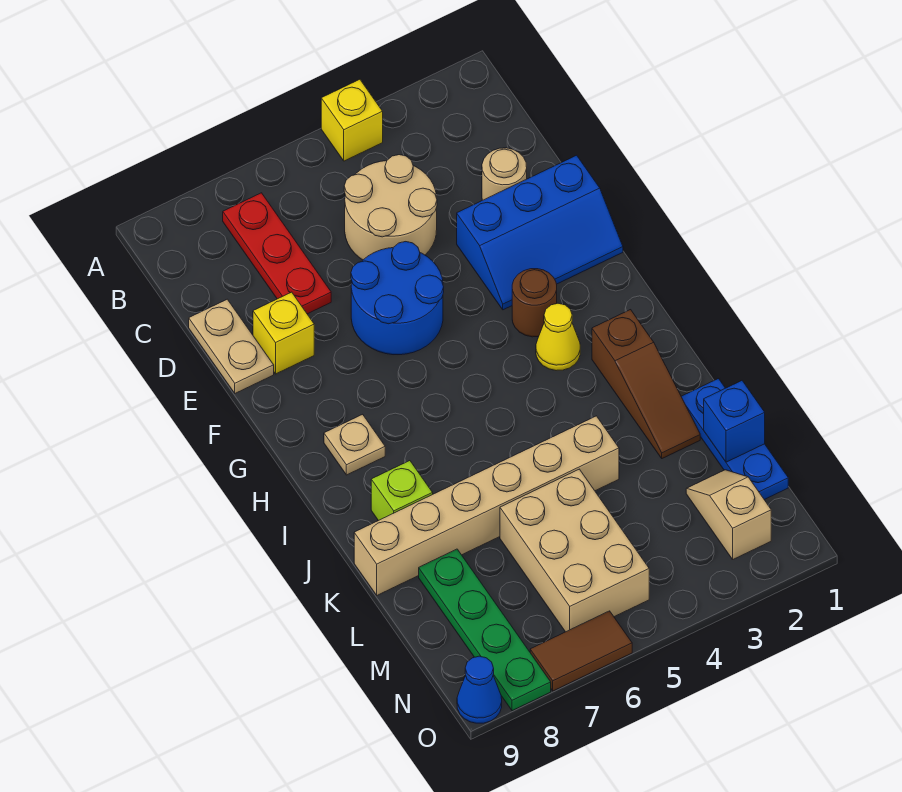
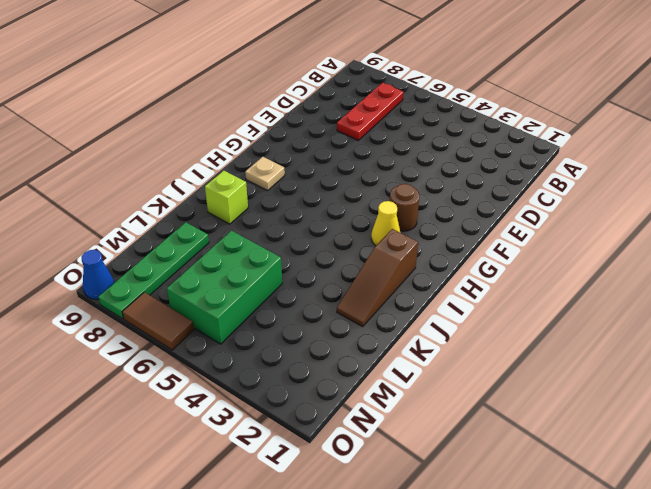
green 2x3 brick [167,231,282,344] -> tan 2x3 brick [500,469,649,632]
none -> yellow 1x1 brick [321,79,383,161]
none -> tan 2x2 round brick [344,155,437,260]
none -> tan 1x1 round brick [482,148,527,200]

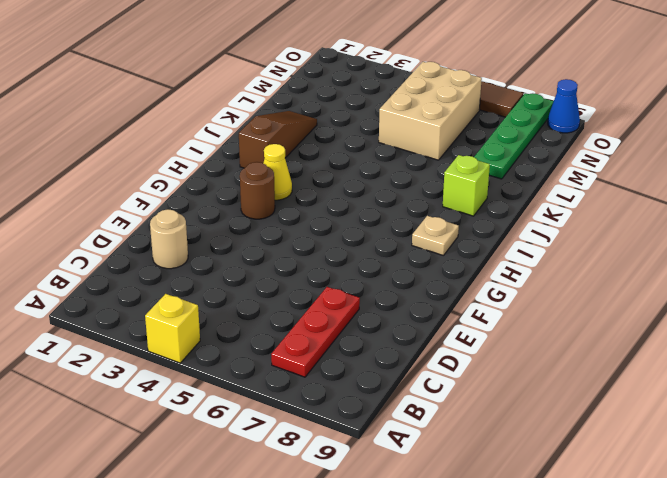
none -> tan 2x2 round brick [344,155,437,260]
none -> tan 1x2 plate [189,299,274,393]
none -> blue 2x3 slope [457,155,623,310]

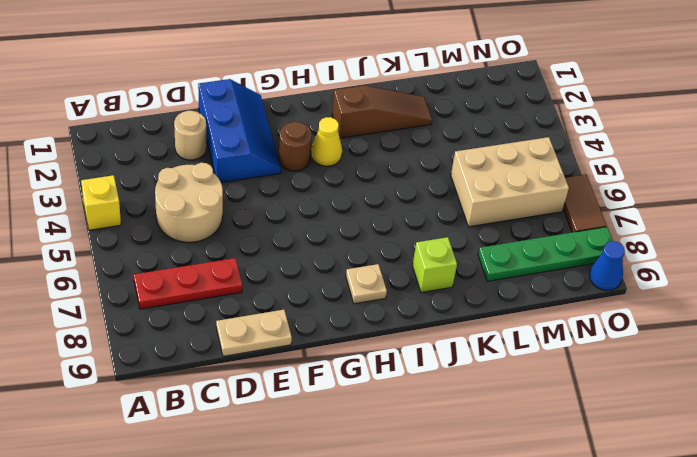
none -> blue 2x2 round brick [351,242,444,355]
none -> yellow 1x1 brick [253,292,314,374]
none -> blue 1x3 plate [681,379,788,500]

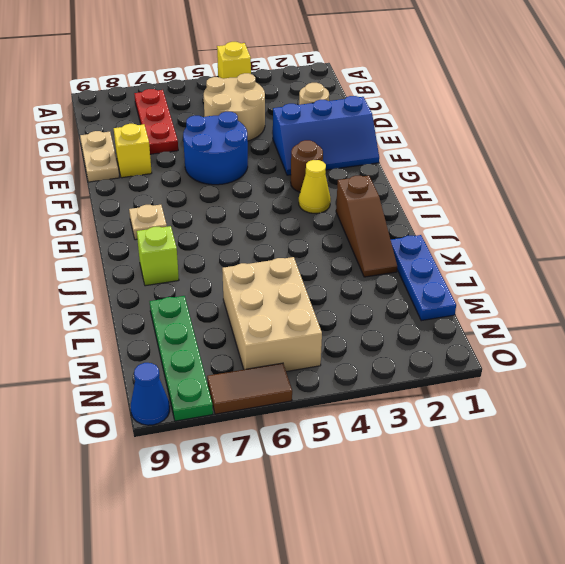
none -> tan 1x6 brick [354,416,619,595]
none -> tan 1x2 slope [686,470,771,559]
none -> blue 1x1 brick [704,381,765,462]

